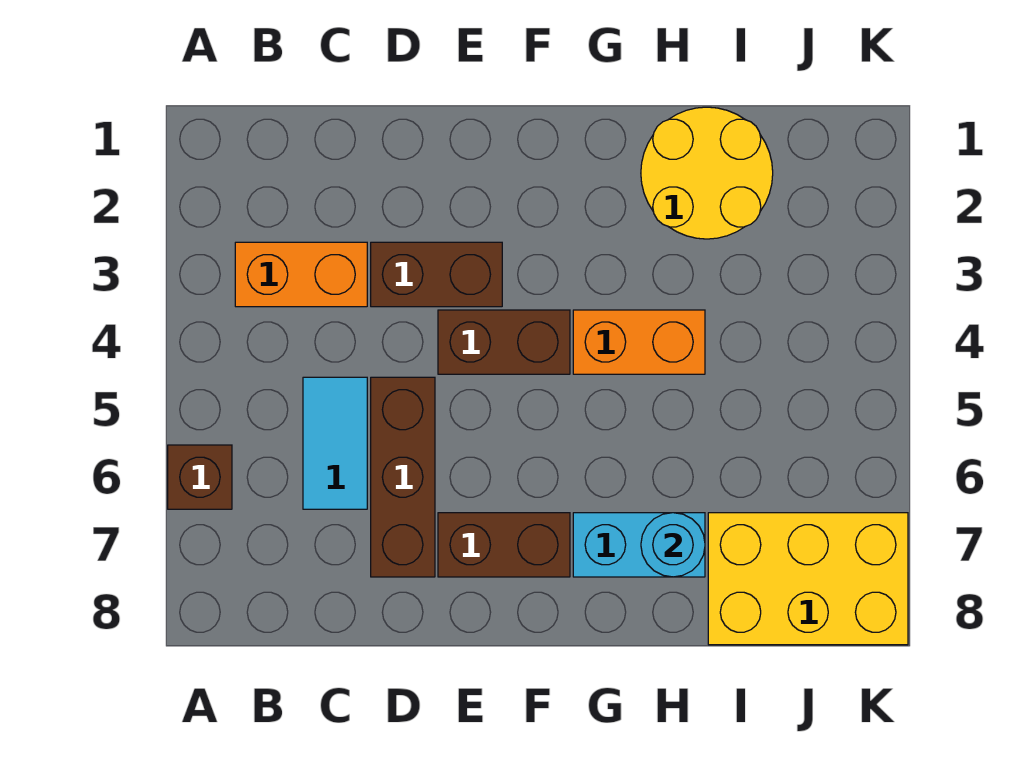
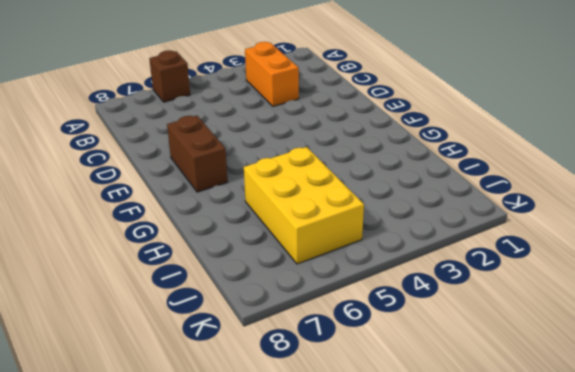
yellow 2x3 brick [244,147,364,264] -> yellow 2x3 brick moved to [708,513,908,645]
none -> cyan 1x2 tile [303,377,367,509]
none -> brown 1x2 brick [371,242,502,307]
none -> brown 1x3 brick [371,377,435,577]

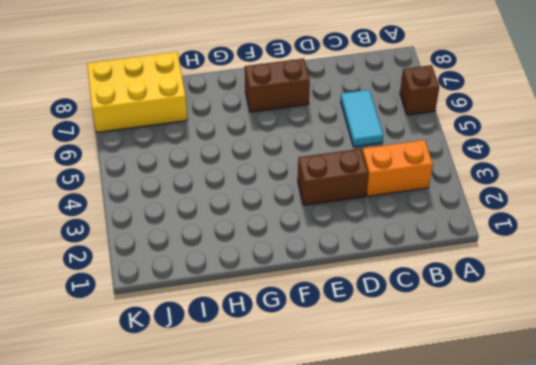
none -> brown 1x3 brick [371,377,435,577]
none -> brown 1x2 brick [438,310,570,374]
none -> orange 1x2 brick [573,310,705,374]

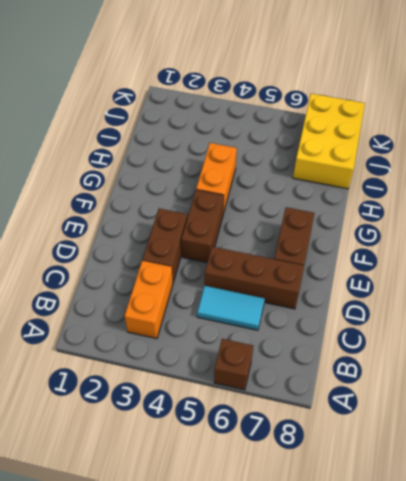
none -> cyan 1x2 brick [573,513,705,577]
none -> yellow 2x2 round brick [641,107,773,239]
none -> cyan 1x1 round brick [641,513,705,577]

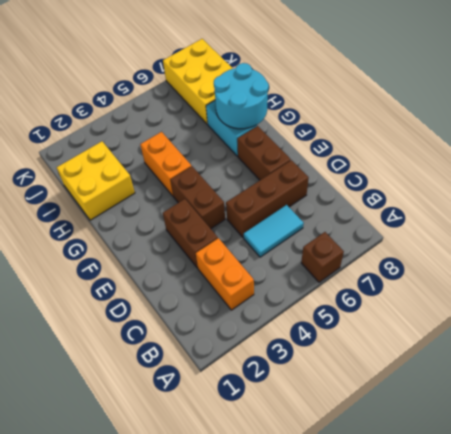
cyan 2x2 round brick [214,63,269,129] -> cyan 1x1 round brick [641,513,705,577]
yellow 2x2 brick [57,141,135,220] -> yellow 2x2 round brick [641,107,773,239]

